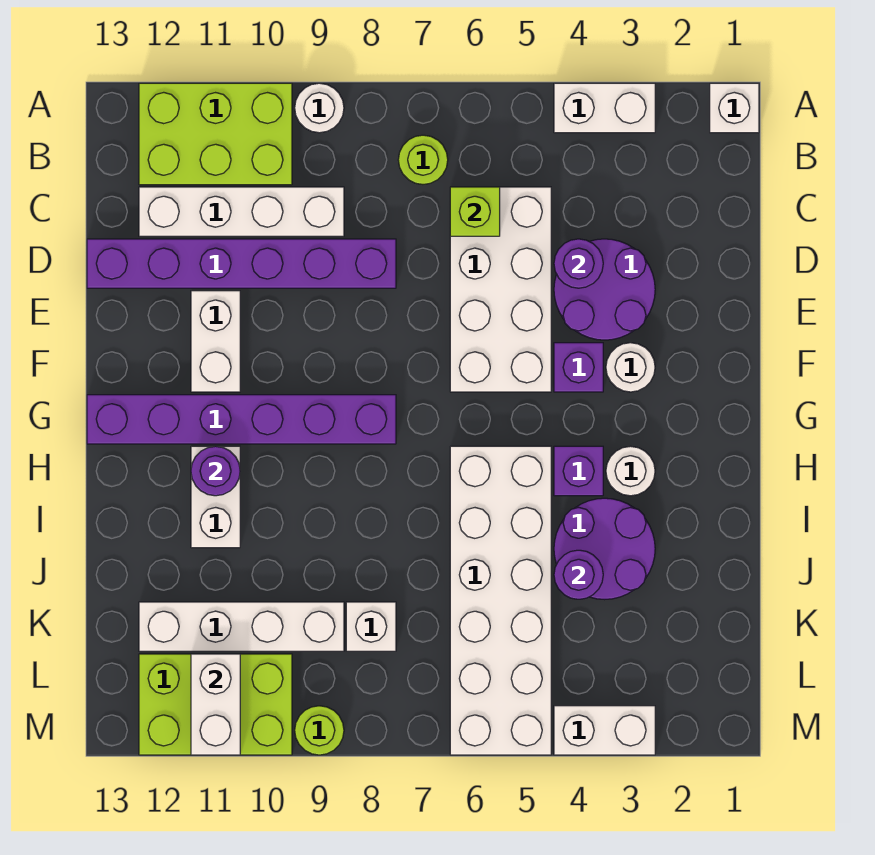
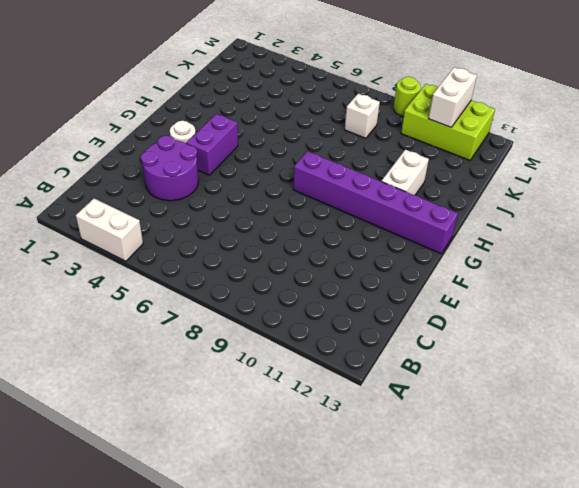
purple 1x2 brick [187,114,238,175] -> purple 1x1 brick [554,343,603,392]
none -> white 1x1 brick [710,83,759,133]
none -> white 1x1 round brick [295,83,344,133]
none -> lime 2x3 brick [139,83,292,185]

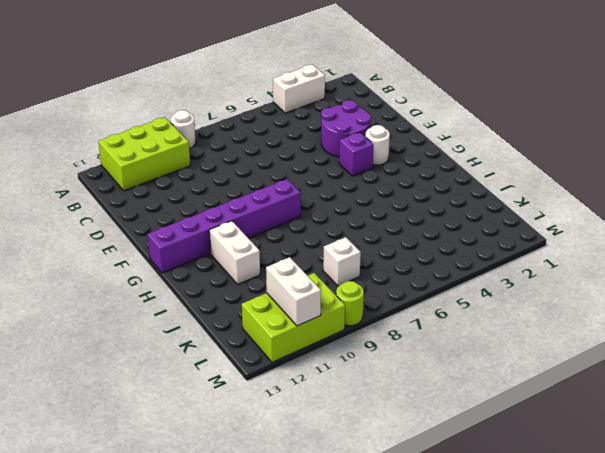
none -> white 1x1 brick [710,83,759,133]
none -> lime 1x1 round brick [398,135,448,184]
none -> white 2x4 brick [450,187,551,392]

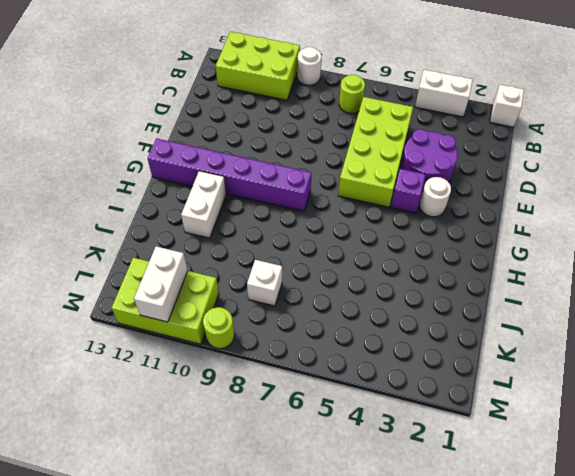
lime 2x4 brick [338,97,413,207] -> white 2x4 brick [450,187,551,392]
none -> white 1x4 brick [139,187,344,236]
none -> purple 1x6 brick [87,239,396,288]
none -> white 1x2 brick [191,291,240,392]

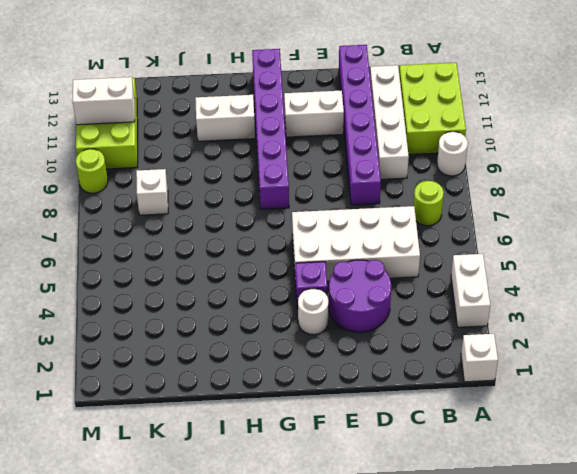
none -> white 1x1 round brick [606,446,655,496]
none -> purple 1x1 brick [554,446,603,496]
none -> white 2x6 brick [450,446,551,755]

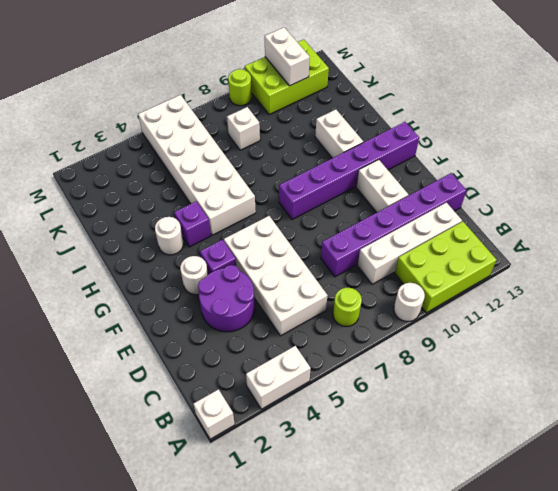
none -> purple 2x2 round brick [554,498,655,600]
none -> white 1x4 brick [139,602,344,651]
none -> white 1x2 brick [554,706,655,755]

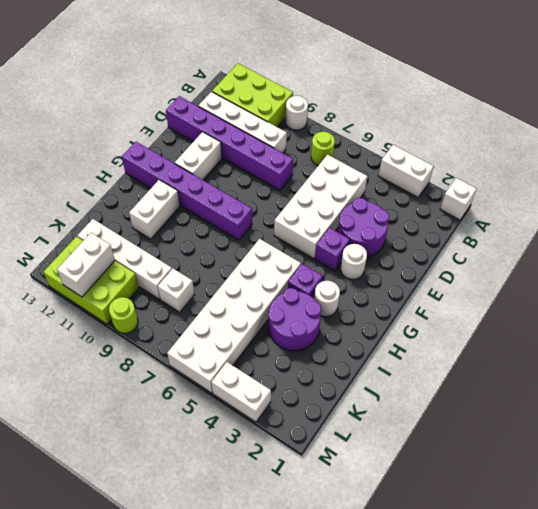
none -> lime 1x1 brick [450,187,500,236]
none -> purple 1x1 round brick [554,239,603,288]
none -> purple 1x1 round brick [191,446,240,496]

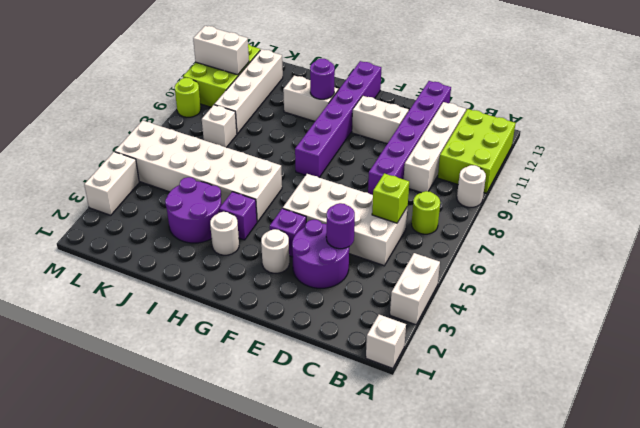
none -> purple 1x1 round brick [554,550,603,599]

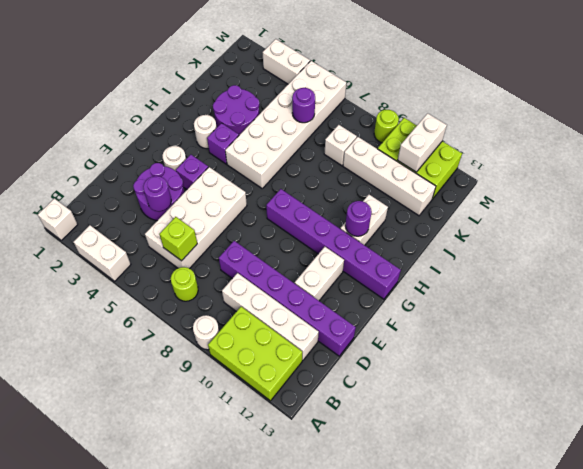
purple 1x1 round brick [292,88,315,123] -> purple 1x1 round brick moved to [554,550,603,599]

